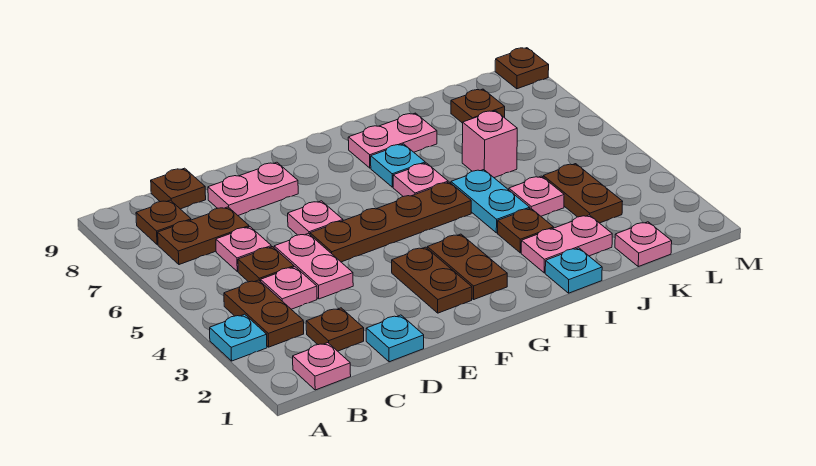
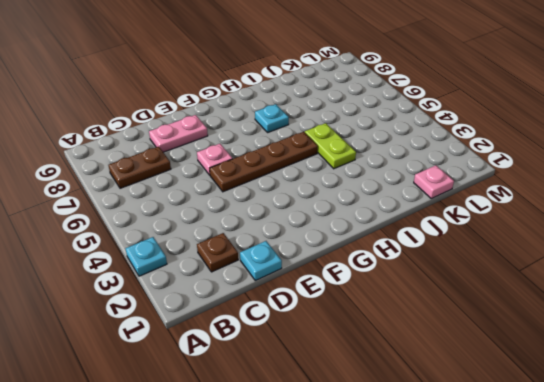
lime 1x2 plate [305,123,356,169] -> cyan 1x2 plate [451,170,530,233]
none -> pink 1x1 plate [293,343,351,390]
none -> brown 1x2 plate [224,280,304,347]
none -> brown 1x1 plate [136,200,191,245]
none -> pink 1x1 plate [261,267,317,309]

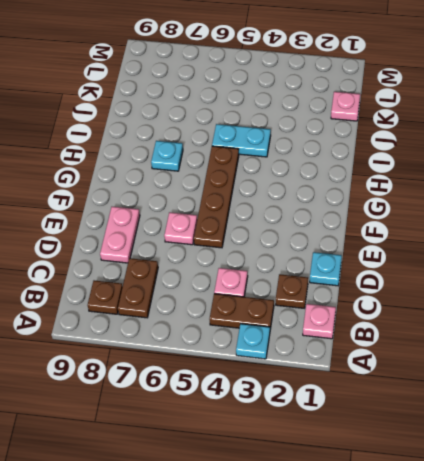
none -> brown 1x1 plate [238,247,294,282]
none -> pink 1x1 plate [216,227,271,272]
none -> brown 1x1 plate [151,168,206,209]
none -> pink 1x2 plate [274,233,353,299]

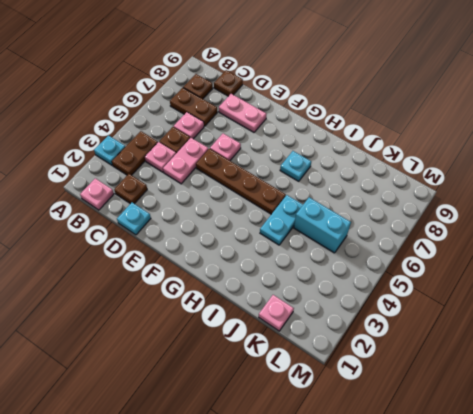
cyan 1x2 brick [294,197,351,253] -> none
none -> brown 1x2 plate [392,247,472,313]
none -> brown 1x2 plate [427,234,507,299]
none -> pink 1x1 plate [393,163,448,197]
none -> pink 1x2 plate [348,113,437,168]

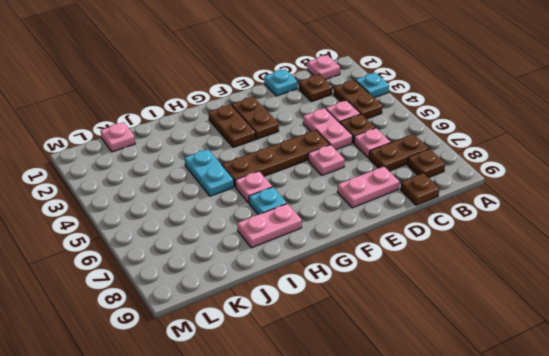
none -> cyan 1x1 plate [545,248,602,293]
none -> pink 1x2 plate [521,215,612,273]
none -> brown 1x1 plate [498,208,554,253]
none -> pink 1x1 plate [509,176,564,216]

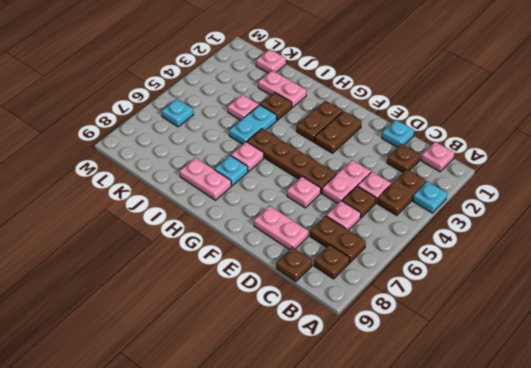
cyan 1x1 plate [162,99,193,127] -> cyan 1x1 plate moved to [545,248,602,293]
none -> pink 1x1 brick [462,111,517,178]
none -> brown 1x2 plate [543,164,623,223]
none -> brown 1x1 plate [451,89,505,123]
none -> brown 1x1 plate [495,48,549,89]

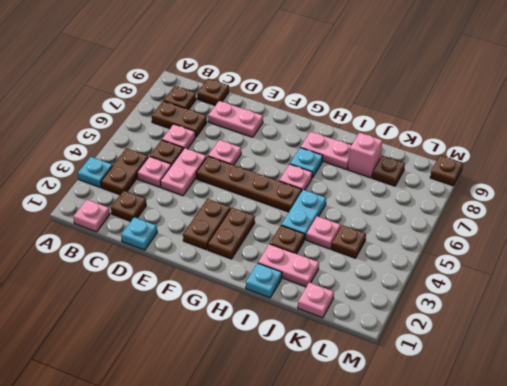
pink 1x1 brick [348,133,383,178] -> pink 1x1 brick moved to [462,111,517,178]
brown 1x1 plate [331,225,366,258] -> brown 1x2 plate [543,164,623,223]

